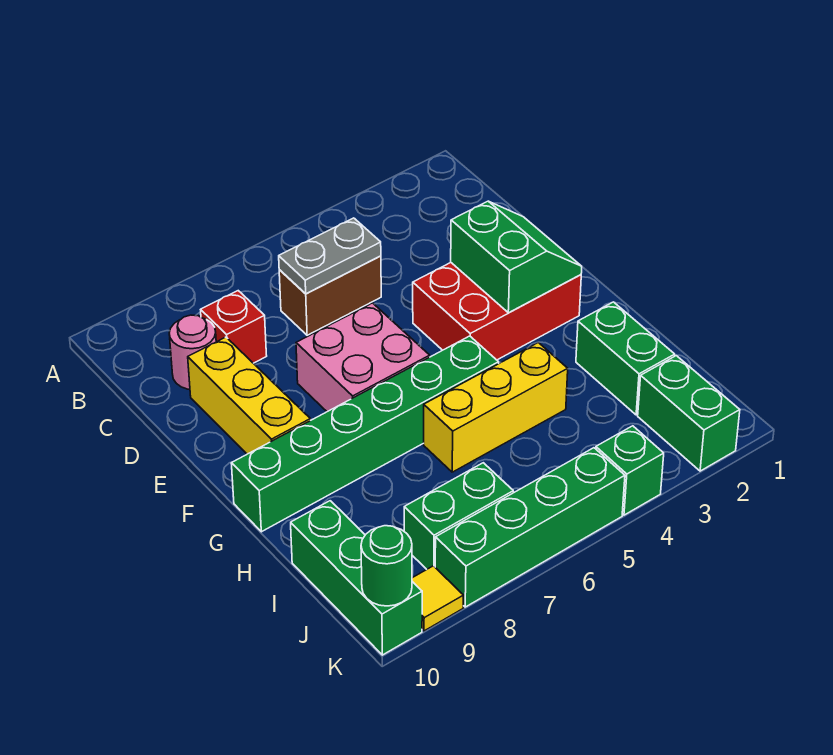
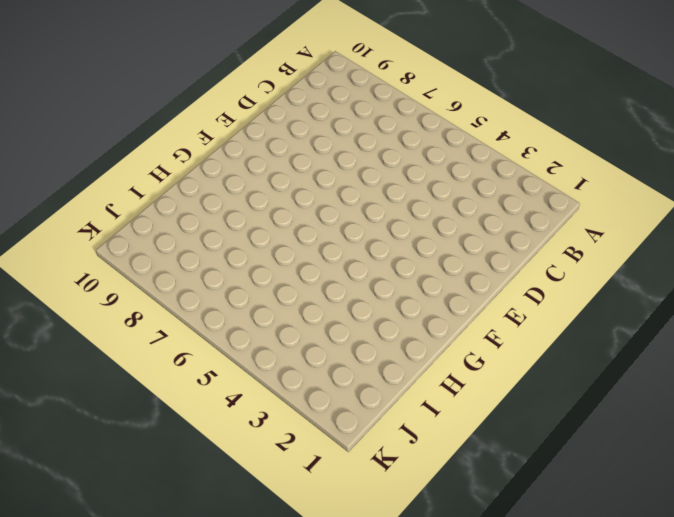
none -> brown 1x2 brick [279,256,381,335]
none -> red 1x1 brick [201,291,267,363]
none -> pink 1x1 round brick [169,315,216,389]

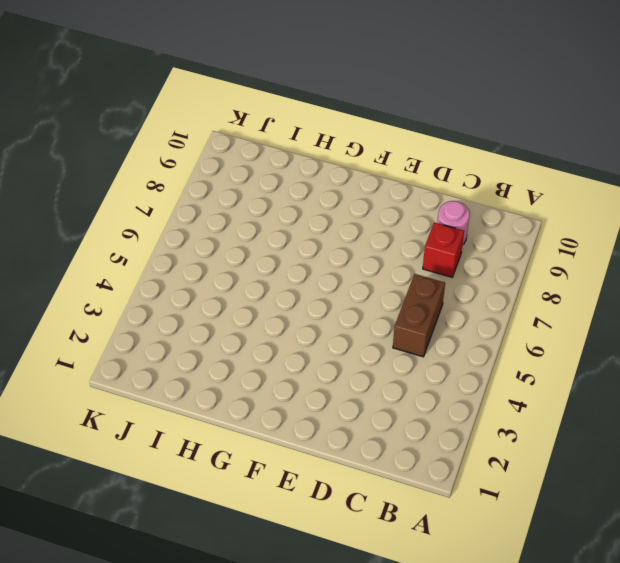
none -> yellow 1x3 brick [188,337,310,454]
none -> red 2x3 brick [413,263,581,360]
none -> pink 2x2 brick [296,303,430,412]

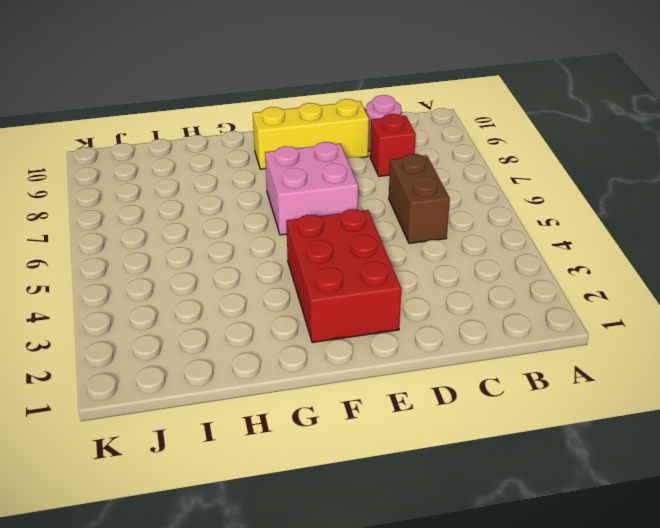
none -> green 1x6 brick [231,336,499,532]
none -> green 1x2 brick [576,302,675,415]
none -> yellow 1x3 brick [424,343,568,472]

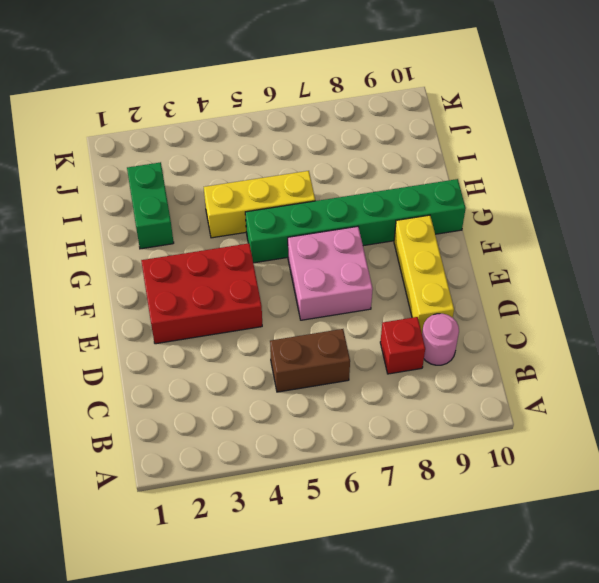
none -> green 1x3 brick [291,501,422,655]
none -> green 1x2 brick [638,356,740,471]
none -> green 1x2 brick [404,463,513,569]

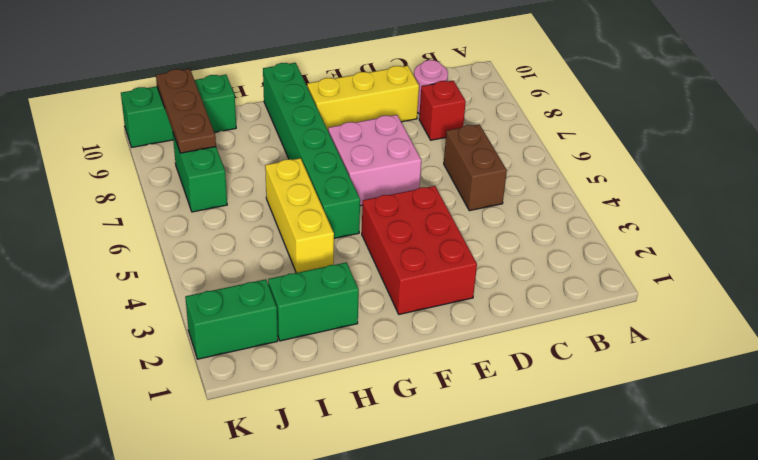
brown 1x3 plate [156,69,216,153] -> none
none -> green 1x1 brick [596,426,664,515]
none -> green 1x4 brick [435,448,625,607]
none -> yellow 1x1 tile [412,566,464,631]

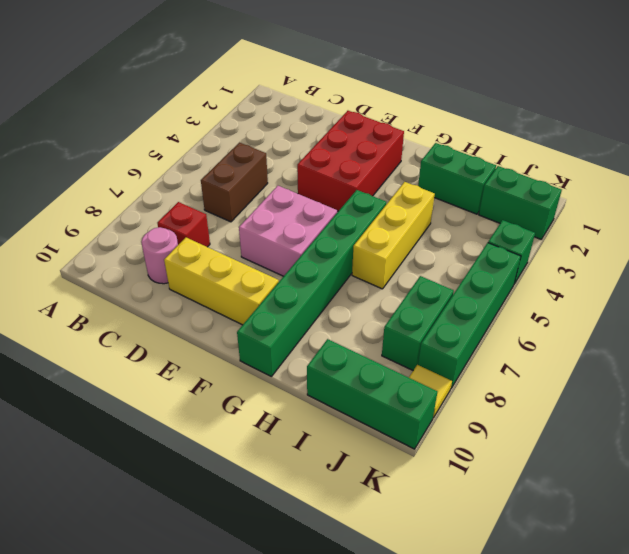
none -> grey 1x2 plate [279,218,381,294]
none -> green 2x2 slope [451,201,582,313]
none -> green 1x1 round brick [361,526,412,606]

